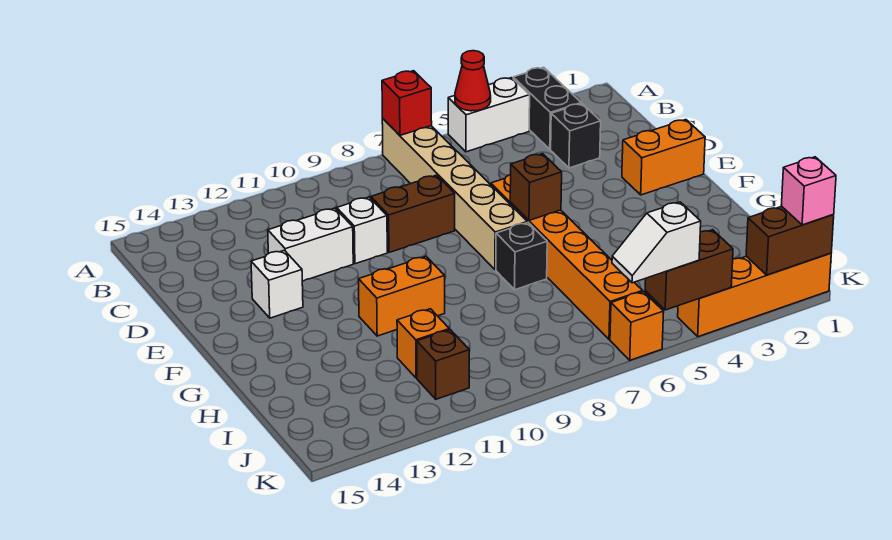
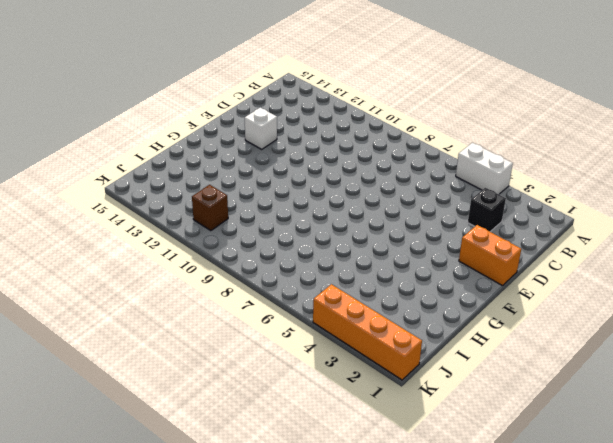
none -> black 1x2 brick [513,67,581,149]
none -> tan 1x6 brick [382,119,527,270]
none -> brown 1x2 brick [371,175,455,252]

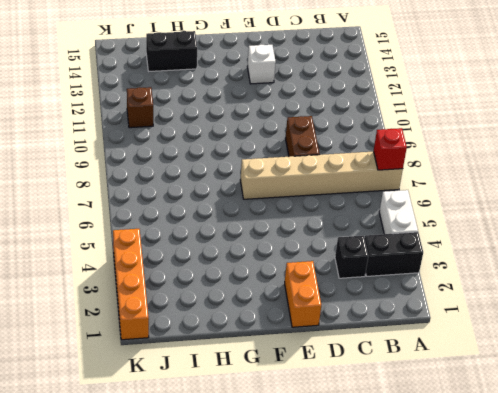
black 1x2 brick [146,31,197,71] -> none
none -> white 1x1 brick [337,197,387,264]
none -> white 1x2 brick [268,208,353,281]
none -> orange 1x6 brick [491,174,643,339]

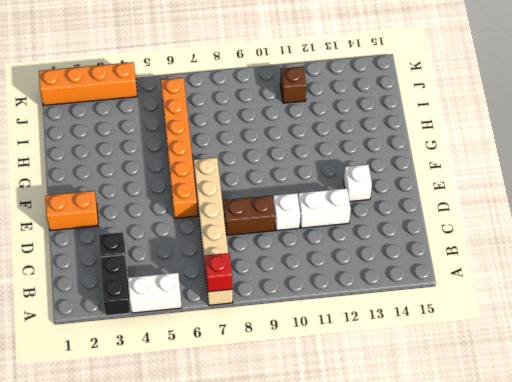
none -> black 1x1 brick [496,223,547,290]
none -> orange 1x2 brick [359,256,445,336]
none -> orange 1x1 brick [397,309,449,378]

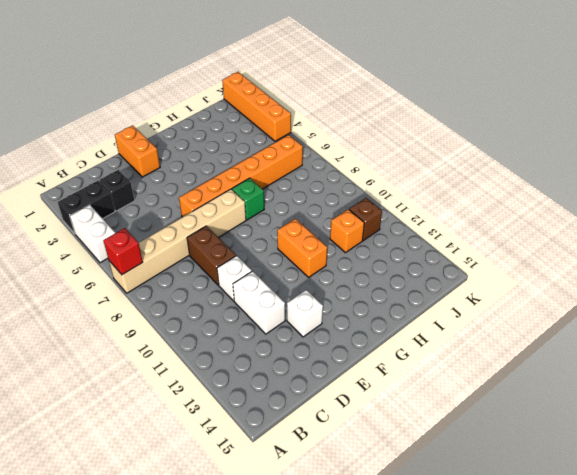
green 1x1 brick [232,178,264,220] -> black 1x1 brick [496,223,547,290]
none -> orange 1x1 brick [610,292,664,360]
none -> red 1x1 cone [455,51,491,111]
none -> brown 1x1 brick [510,154,562,220]

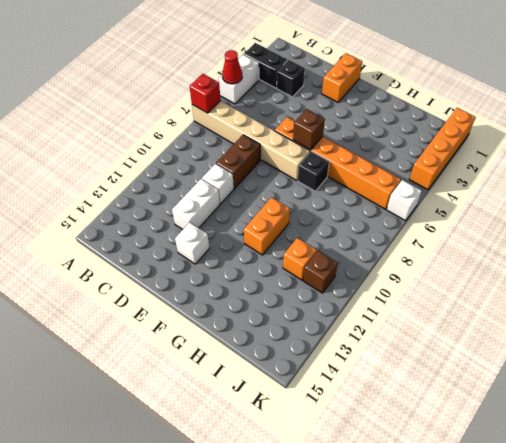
white 1x1 brick [387,180,422,221] -> orange 1x1 brick [610,292,664,360]
none -> brown 1x2 brick [746,206,834,275]
none -> brown 1x2 brick [645,230,733,310]
none -> pink 1x1 brick [781,157,836,225]

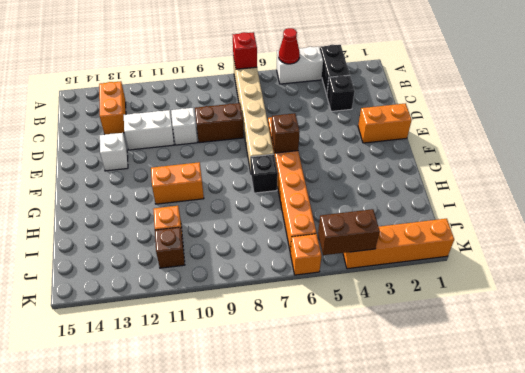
orange 1x2 brick [99,81,126,135] -> none
none -> brown 1x2 brick [746,206,834,275]
none -> pink 1x1 brick [781,157,836,225]
none -> white 1x2 slope [612,202,701,283]

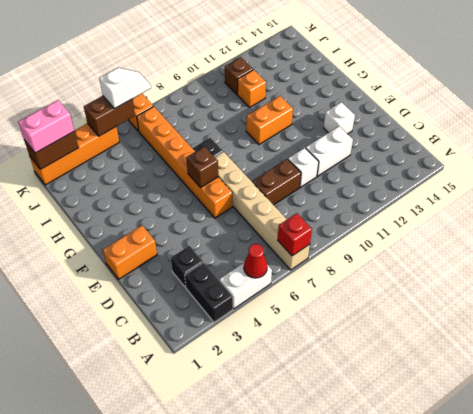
pink 1x2 brick [18,100,74,153] -> pink 1x1 brick [781,157,836,225]

